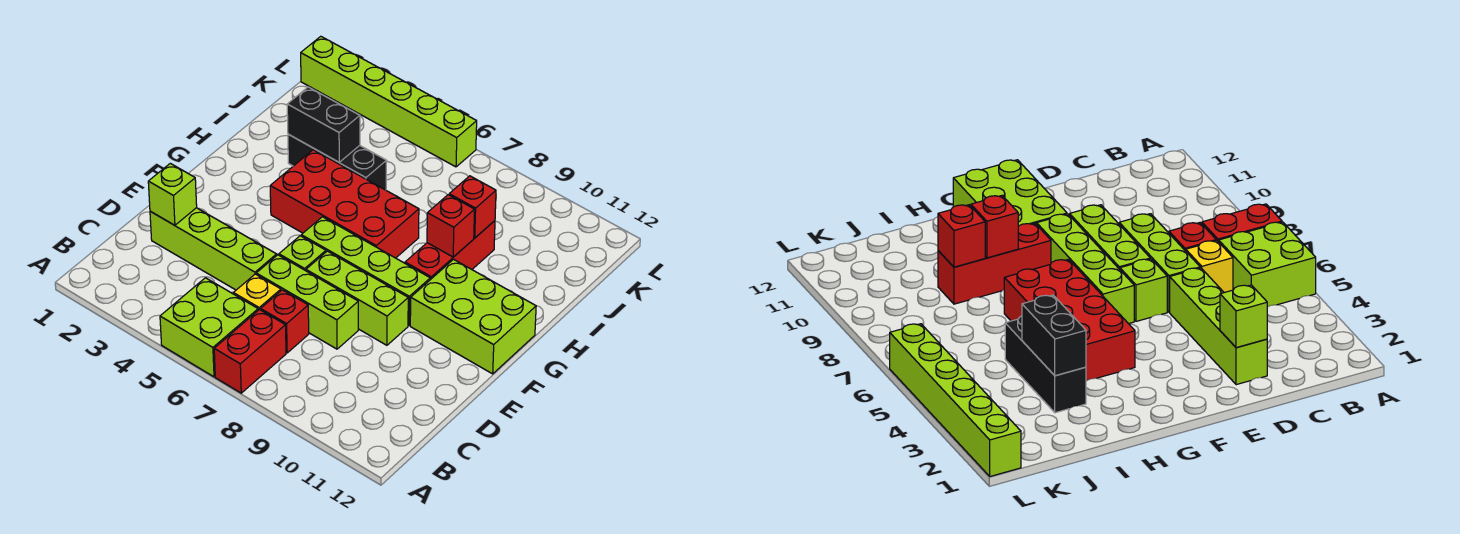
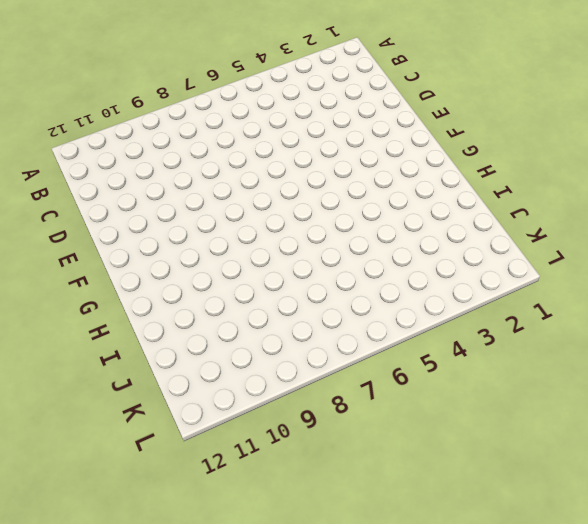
none -> lime 2x2 brick [160,278,258,377]
none -> red 1x2 brick [214,309,286,393]
none -> yellow 1x1 brick [233,274,281,310]

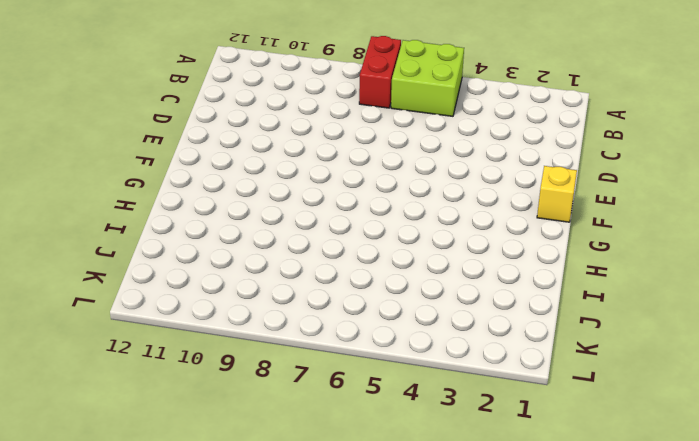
yellow 1x1 brick [537,166,577,222] -> yellow 1x1 brick moved to [233,274,281,310]
none -> red 1x1 brick [261,290,309,353]
none -> lime 1x4 brick [150,208,277,290]
none -> lime 1x3 brick [256,255,358,349]

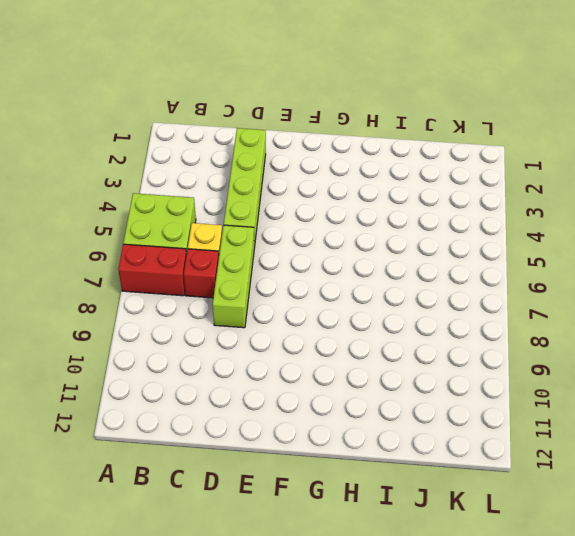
none -> lime 1x1 brick [279,236,326,271]
none -> lime 1x3 brick [306,251,408,345]
none -> lime 1x4 brick [301,217,430,326]

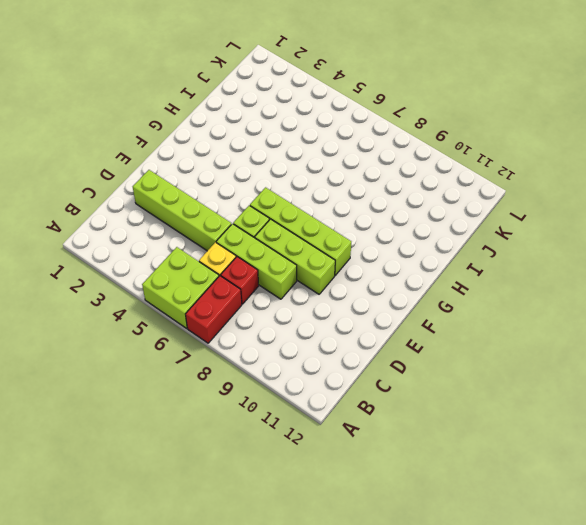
none -> lime 2x3 brick [410,259,536,374]
none -> red 2x4 brick [270,150,419,258]
none -> red 1x3 brick [405,221,495,280]

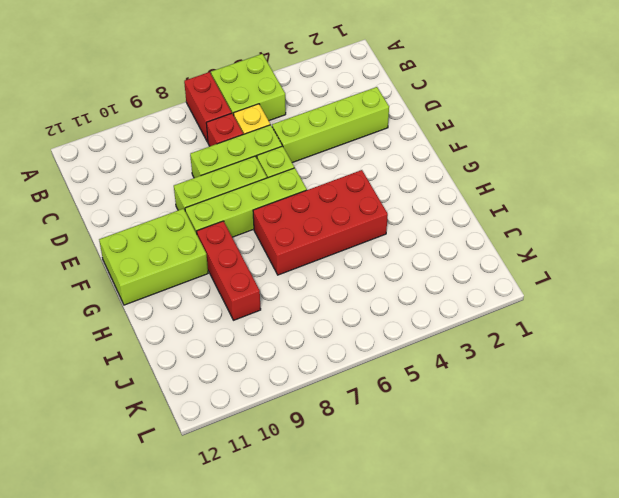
none -> black 1x3 brick [288,134,387,190]
none -> lime 1x6 brick [301,36,477,167]
none -> lime 1x1 brick [148,163,197,225]

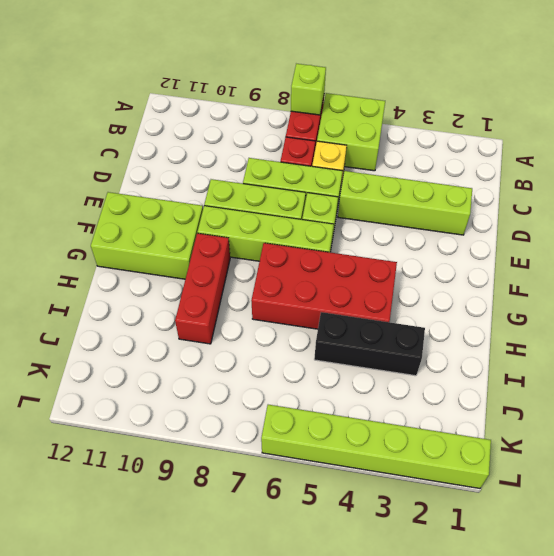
lime 1x1 brick [291,64,326,115] -> lime 1x1 brick moved to [148,163,197,225]
none -> red 1x1 brick [427,195,475,257]
none -> black 1x2 brick [287,87,360,162]
none -> red 1x1 brick [449,176,496,238]

